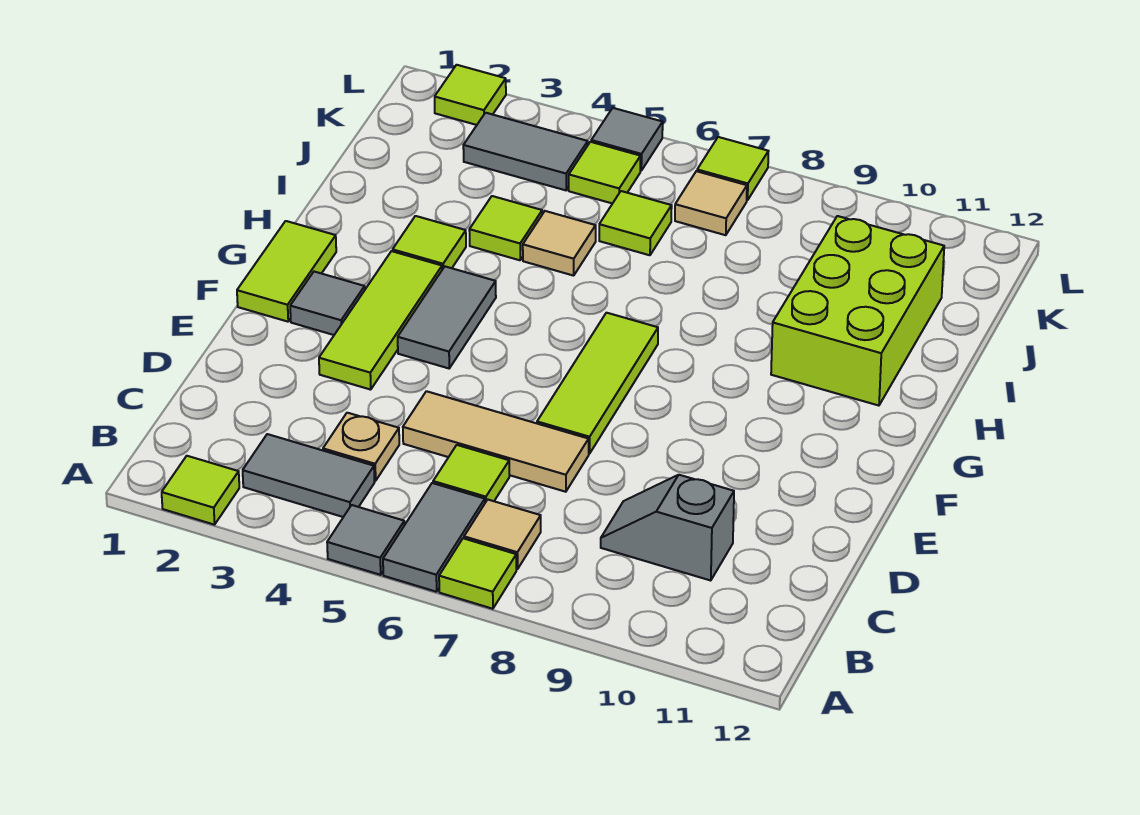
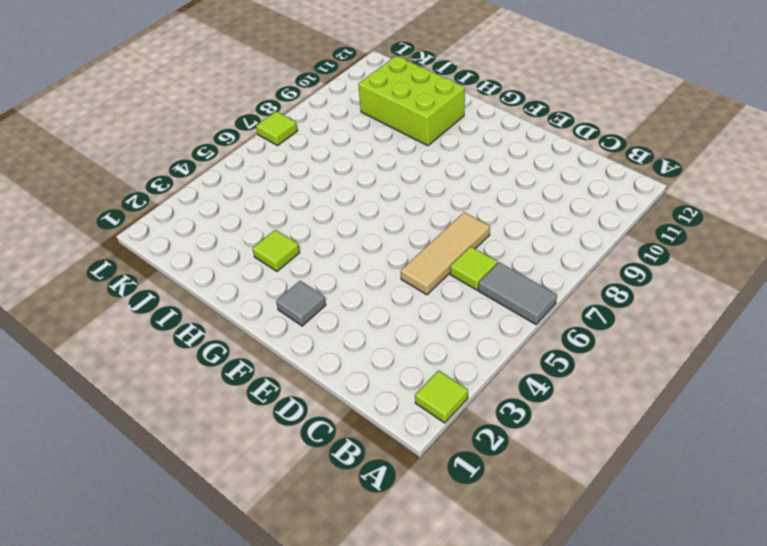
none -> grey 1x1 tile [327,505,404,575]
none -> lime 1x1 tile [439,538,516,609]
none -> grey 1x2 tile [243,434,375,517]

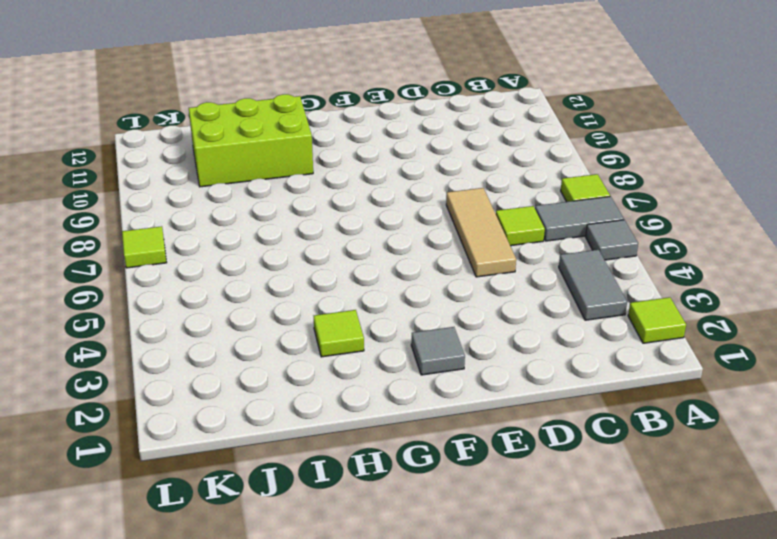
none -> tan 1x1 tile [464,500,541,569]
none -> tan 1x1 plate [323,413,399,481]
none -> grey 1x2 slope [601,475,734,581]

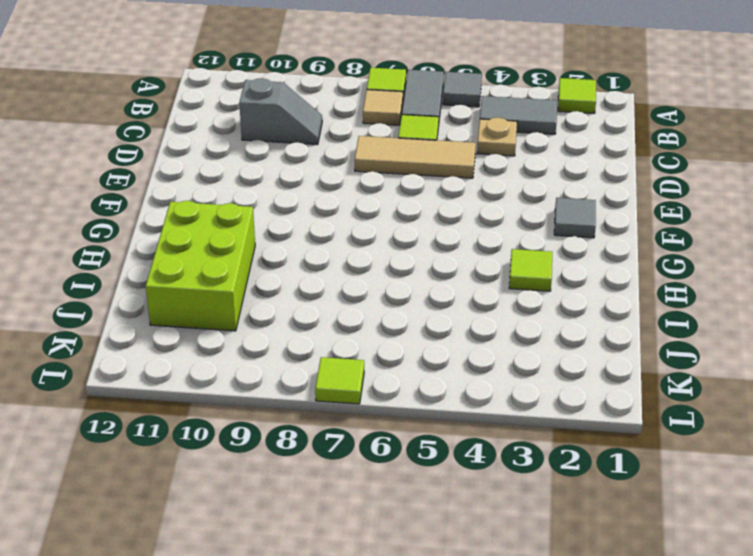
none -> lime 1x3 tile [319,251,442,390]
none -> lime 1x3 tile [537,313,658,454]
none -> lime 1x2 tile [237,221,336,322]

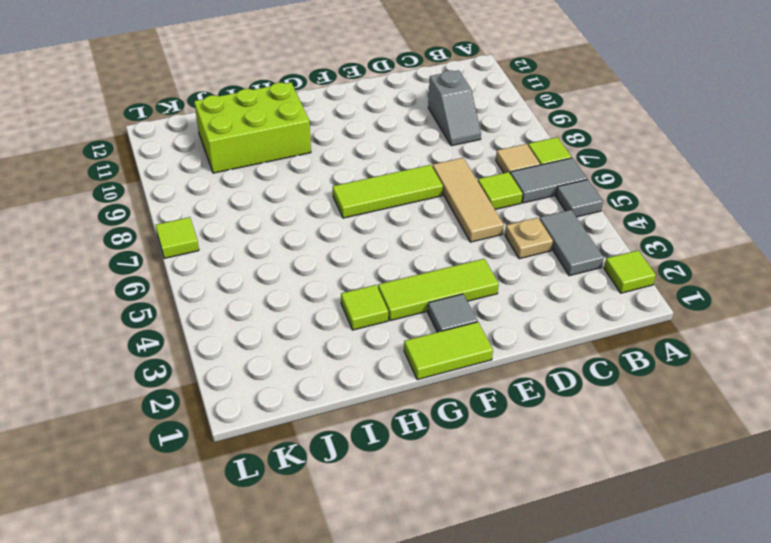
none -> grey 1x2 tile [398,267,496,368]
none -> lime 1x1 tile [469,196,542,260]
none -> tan 1x1 tile [523,211,596,276]

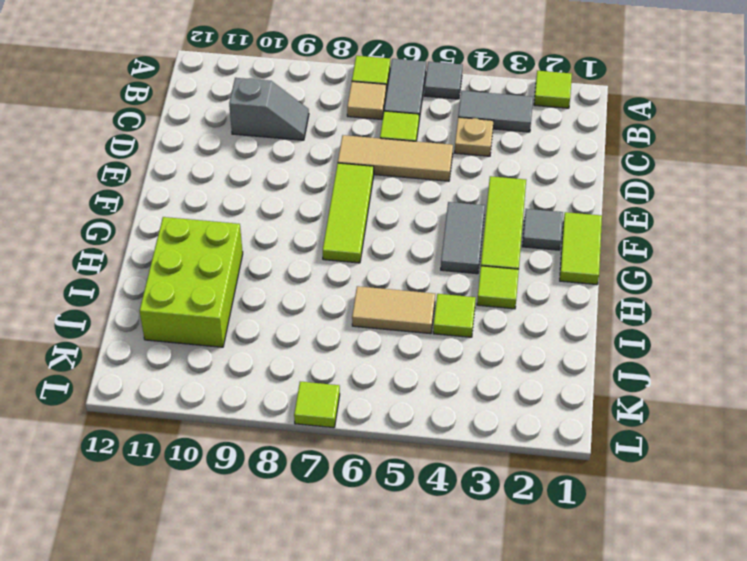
tan 1x2 tile [352,286,435,334] -> tan 1x1 tile [523,211,596,276]
none -> lime 1x1 tile [599,191,672,255]
none -> grey 1x2 tile [463,113,588,190]
none -> lime 1x1 tile [569,142,641,203]

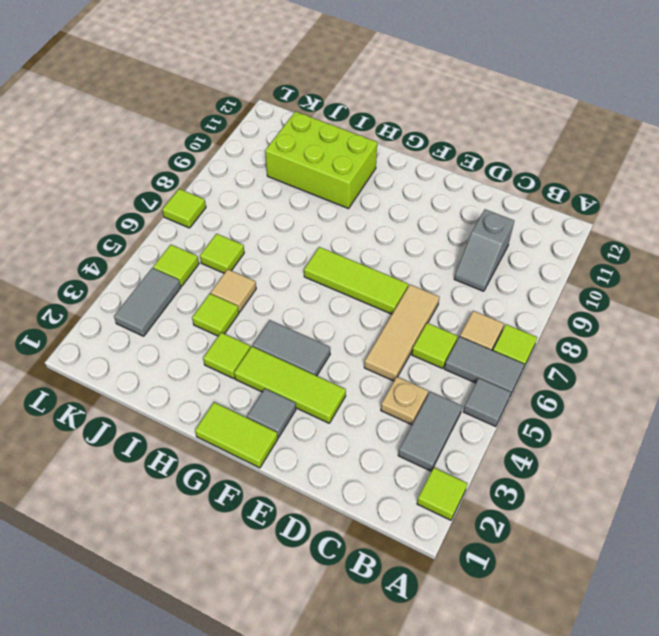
none -> tan 1x1 tile [675,171,747,235]
none -> lime 1x1 tile [435,65,506,125]
none -> grey 1x1 tile [591,108,663,171]

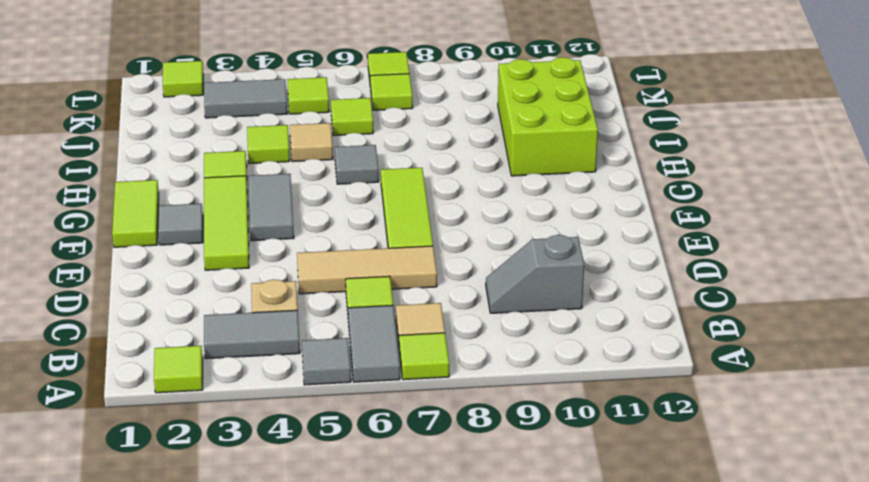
grey 1x1 tile [335,145,379,184] -> grey 1x1 tile moved to [591,108,663,171]
lime 1x1 tile [370,74,413,110] -> tan 1x1 tile [675,171,747,235]

